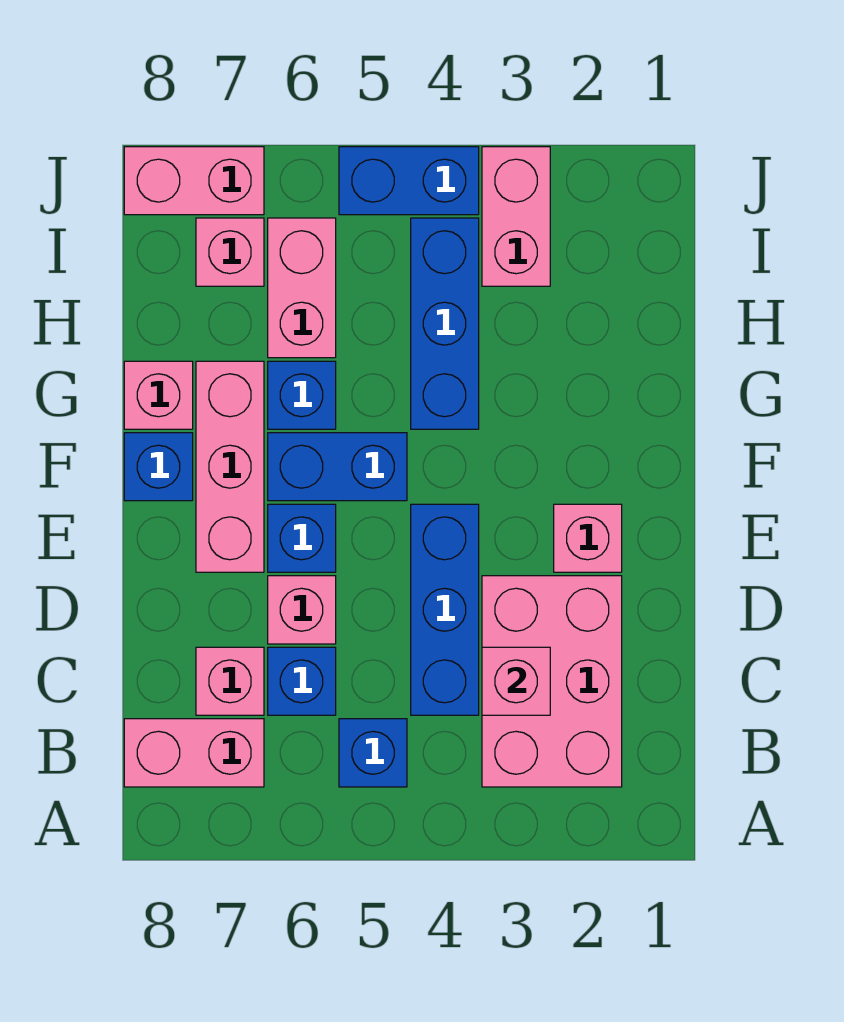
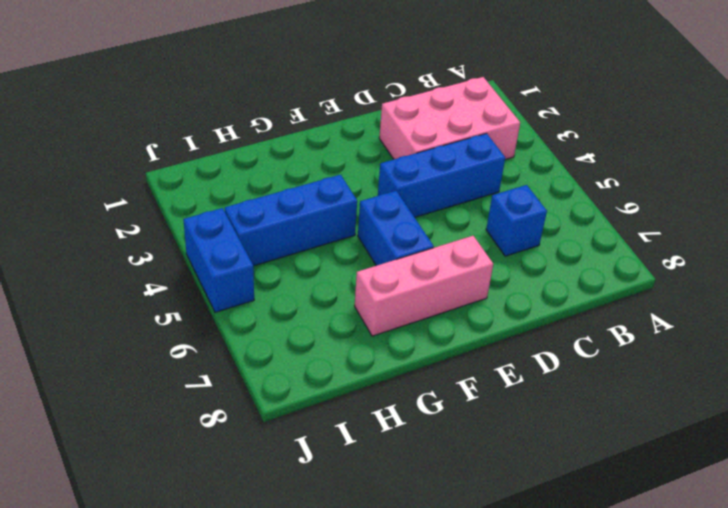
none -> blue 1x1 brick [339,719,407,787]
none -> pink 1x2 brick [124,719,264,787]
none -> pink 1x1 brick [196,647,264,715]

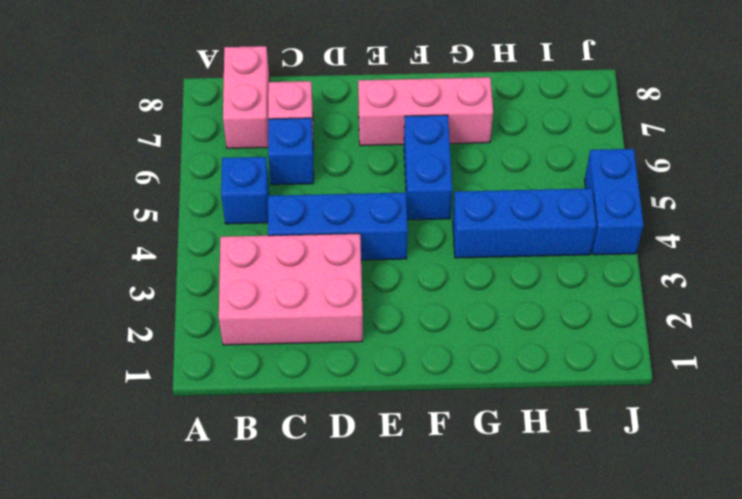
none -> pink 1x1 brick [268,576,336,644]
none -> pink 1x1 brick [554,504,622,572]
none -> blue 1x1 brick [268,504,336,572]

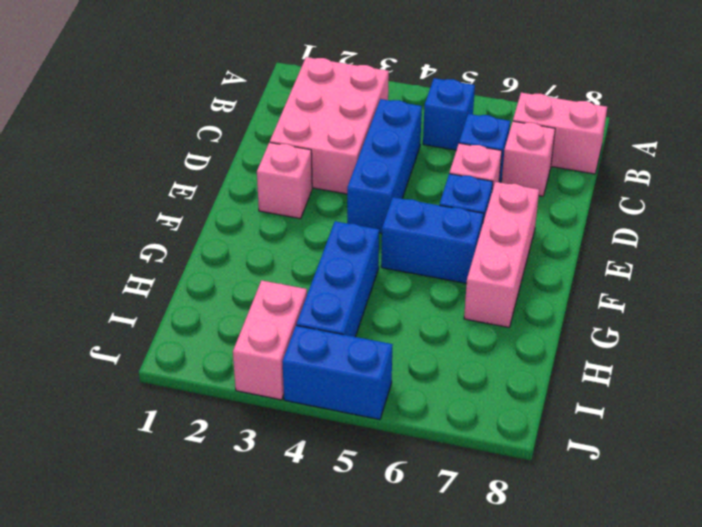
none -> blue 1x1 brick [124,433,193,501]
none -> blue 1x1 brick [268,361,336,429]
none -> pink 1x1 brick [124,361,193,429]

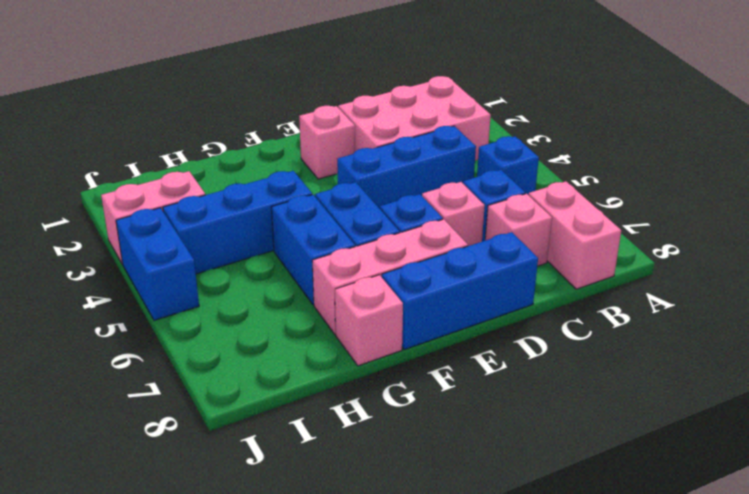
blue 1x3 brick [382,232,538,350] -> blue 1x1 brick [124,433,193,501]
blue 1x2 brick [271,195,355,305] -> blue 1x1 brick [268,361,336,429]
none -> pink 1x2 brick [268,218,336,358]
none -> pink 1x1 brick [196,218,264,286]
none -> pink 1x2 brick [124,147,264,215]

